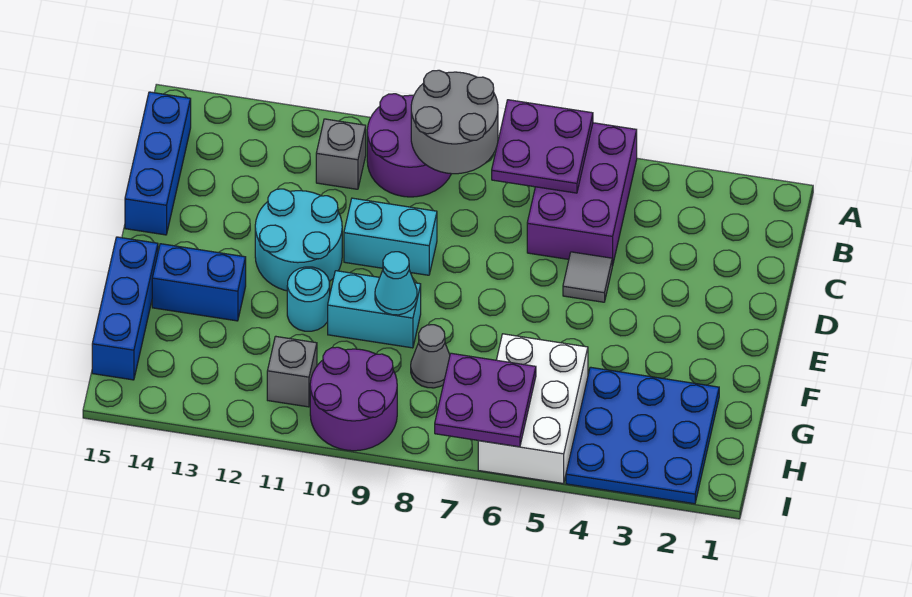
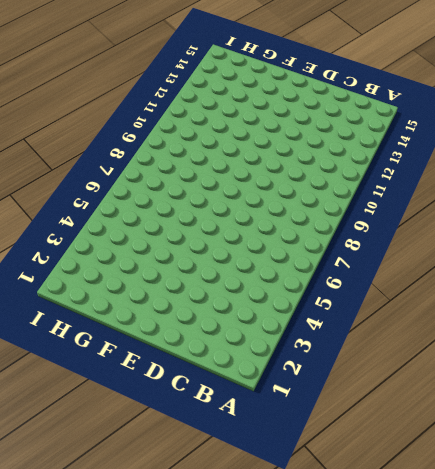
none -> purple 2x3 brick [527,123,637,266]
none -> purple 2x2 round brick [367,94,451,197]
none -> grey 1x1 brick [316,119,366,189]

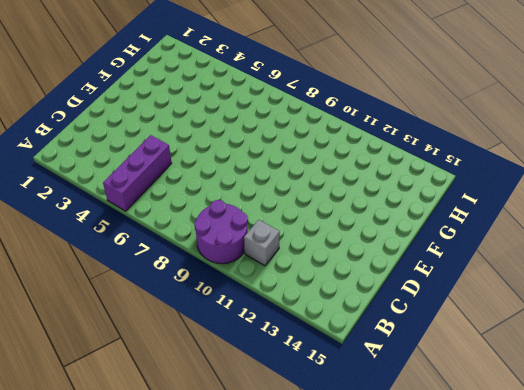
purple 1x3 brick [103,135,172,211] -> purple 2x3 brick [527,123,637,266]
none -> blue 1x3 brick [125,92,191,235]
none -> grey 1x1 tile [563,252,612,302]
none -> cyan 1x2 brick [344,198,437,275]

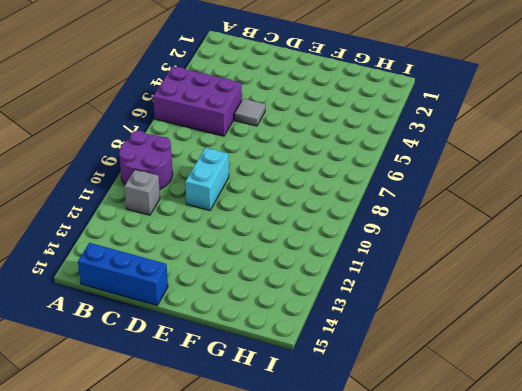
none -> cyan 2x2 round brick [255,189,342,291]
none -> cyan 1x2 brick [328,271,421,348]
none -> cyan 1x1 round brick [287,267,330,331]

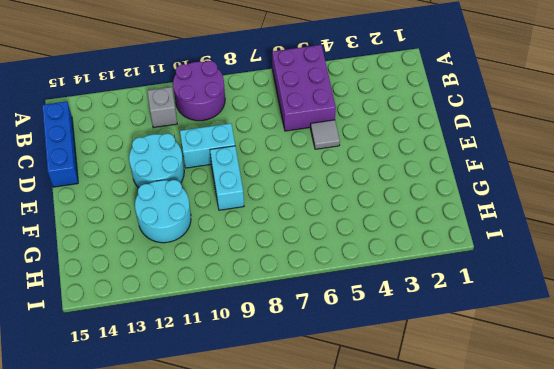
cyan 1x2 brick [210,146,244,210] -> cyan 1x2 brick turned to [328,271,421,348]
cyan 2x2 round brick [135,180,191,243] -> cyan 1x1 round brick [287,267,330,331]
none -> blue 1x2 brick [152,244,246,321]
none -> blue 1x3 brick [92,237,158,380]
none -> blue 3x3 plate [566,367,719,504]

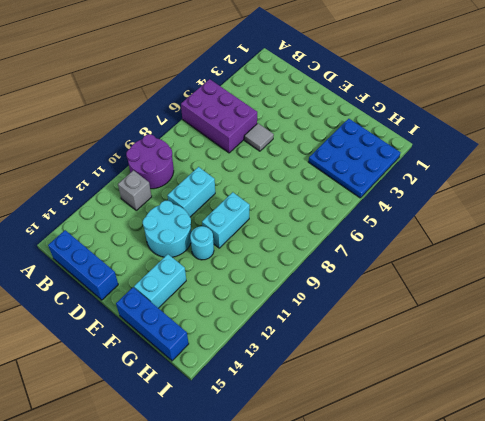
cyan 1x2 brick [134,254,186,308] -> blue 1x2 brick [152,244,246,321]
none -> white 2x3 brick [478,334,588,484]
none -> grey 1x1 cone [411,325,450,388]
none -> purple 2x2 round brick [310,347,397,451]

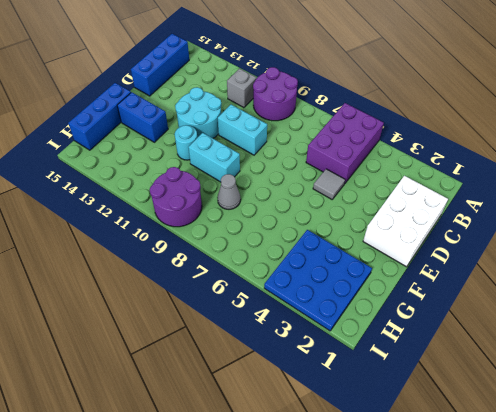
white 2x3 brick [363,176,448,267] -> white 2x3 brick moved to [478,334,588,484]
none -> grey 1x1 brick [267,336,317,407]
none -> purple 2x2 plate [492,100,593,193]
none -> grey 2x2 round brick [411,70,498,174]

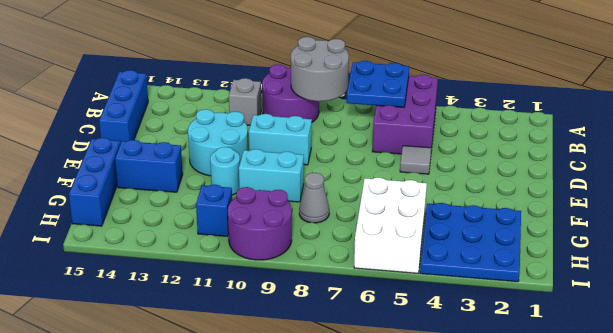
blue 2x2 plate [346,61,409,107] -> purple 2x2 plate [492,100,593,193]
blue 1x1 brick [196,185,232,236] -> grey 1x1 brick [267,336,317,407]
none -> cyan 1x1 cone [375,252,417,315]
none -> purple 2x2 plate [435,353,536,447]

